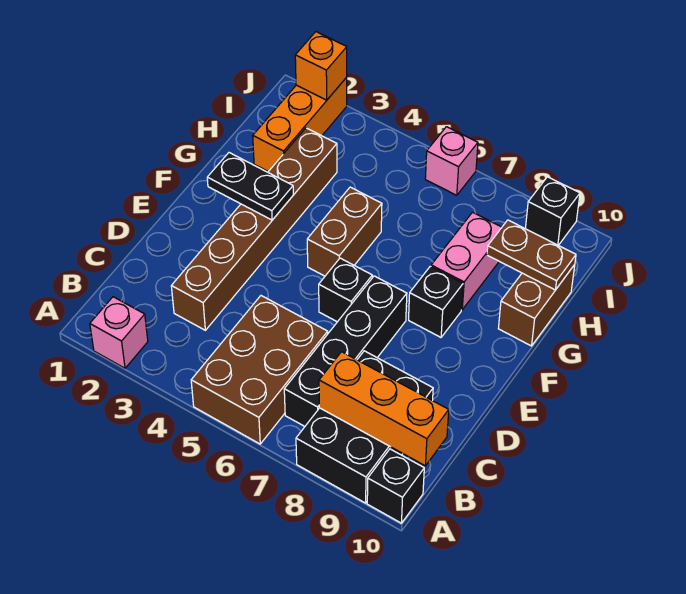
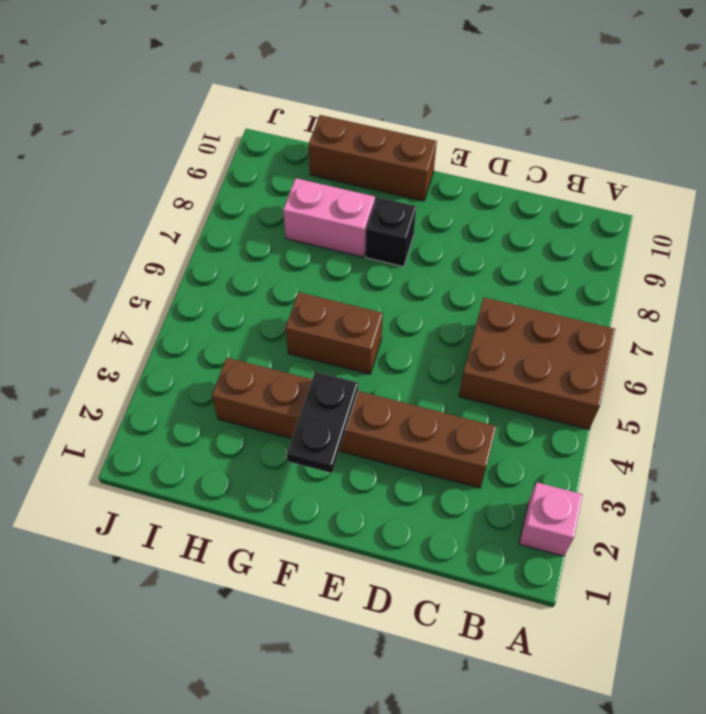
brown 1x3 brick [308,115,437,201] -> brown 1x2 brick [498,265,575,346]
none -> black 2x3 brick [296,351,433,503]
none -> black 1x1 brick [367,449,424,523]
none -> black 1x4 brick [284,276,407,426]

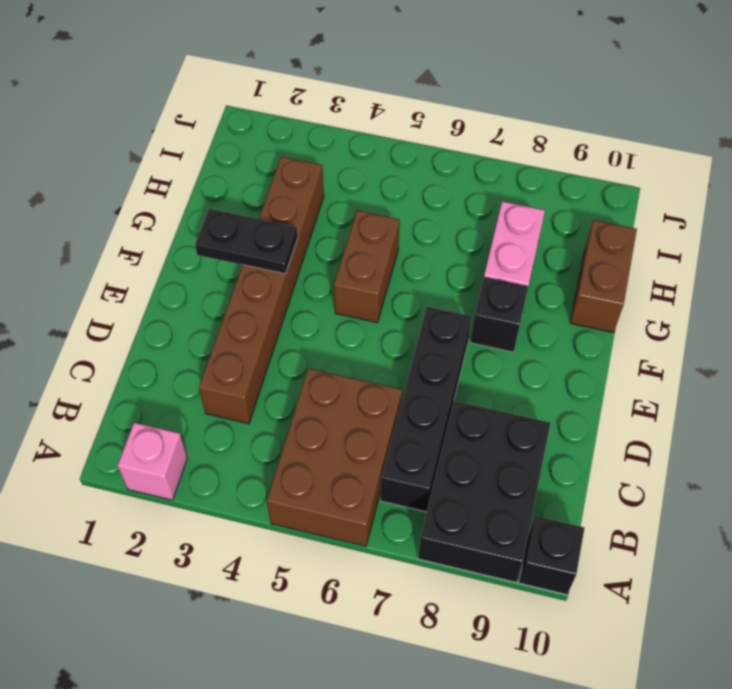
none -> black 1x1 brick [319,258,372,322]
none -> orange 1x3 brick [253,78,347,172]
none -> pink 1x1 brick [425,127,478,195]

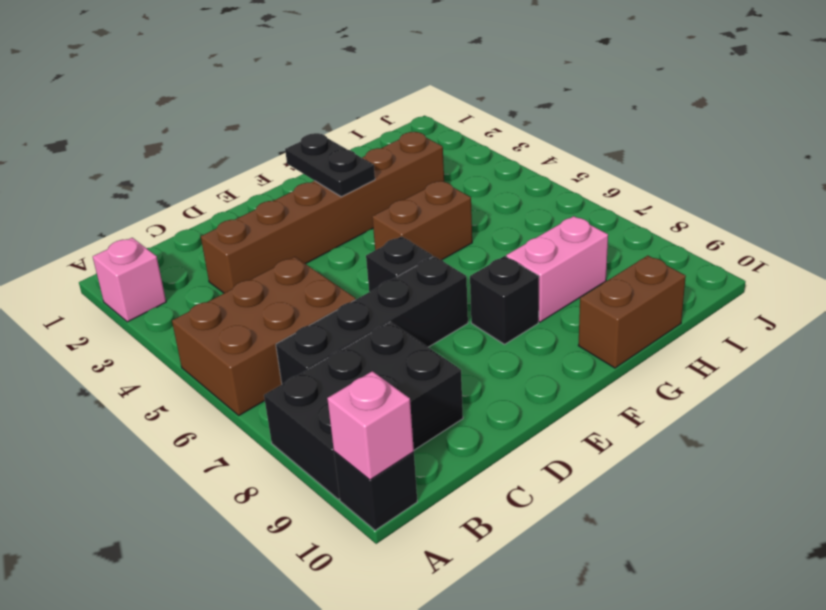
pink 1x1 brick [327,371,414,480] -> pink 1x1 brick moved to [425,127,478,195]
none -> orange 1x3 brick [253,78,347,172]
none -> black 1x1 brick [525,177,580,245]
none -> orange 1x3 brick [319,352,449,466]

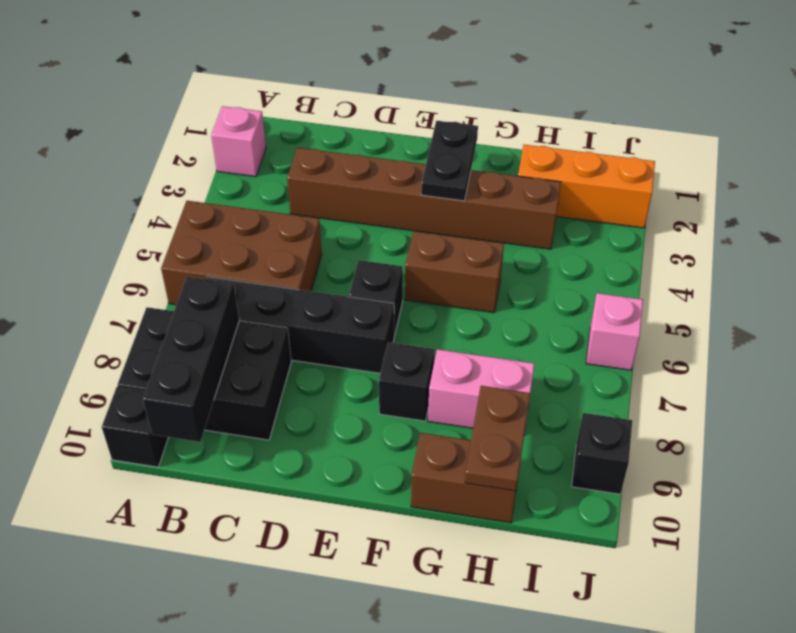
black 1x3 brick [143,277,239,442] -> orange 1x3 brick [319,352,449,466]
none -> orange 1x1 brick [295,32,347,100]

